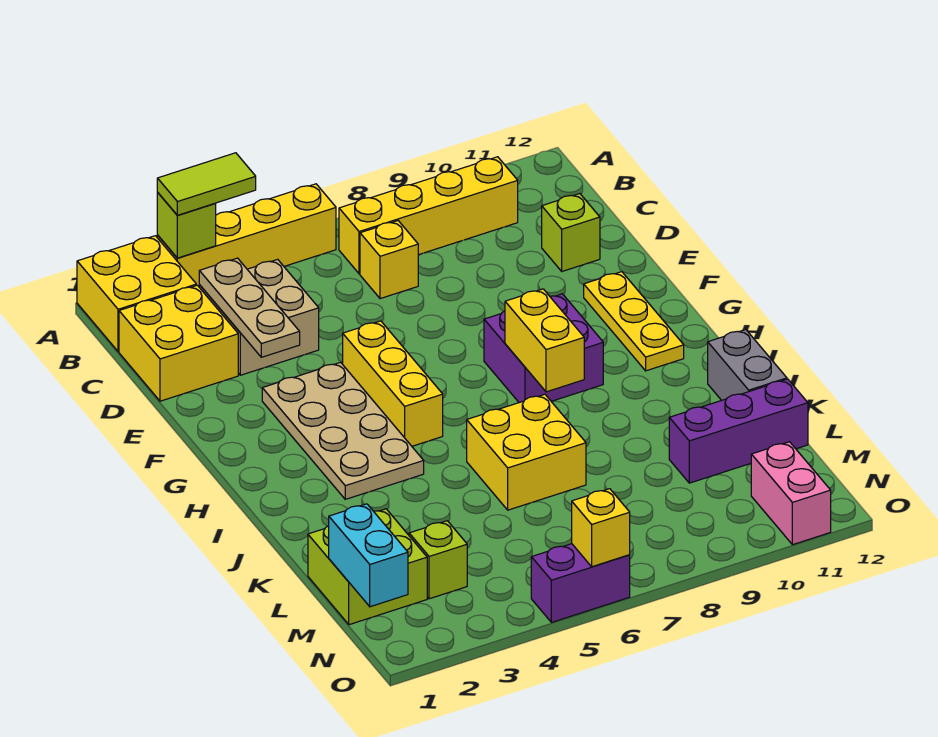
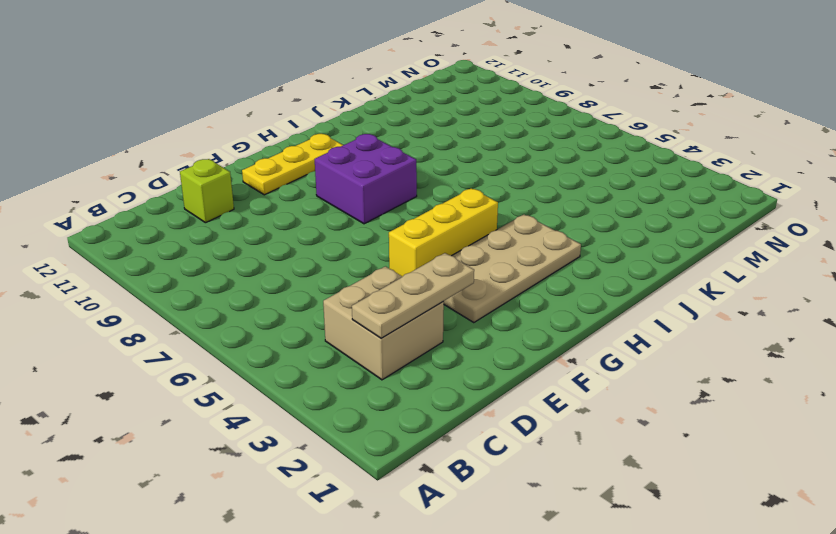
none -> yellow 2x2 brick [77,236,196,352]
none -> yellow 1x4 brick [157,184,336,286]
none -> yellow 1x4 brick [339,157,518,274]

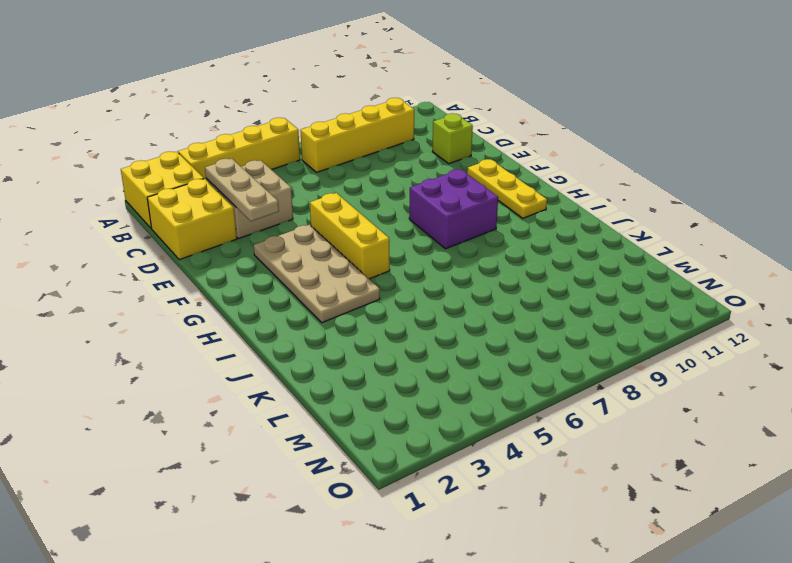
none -> yellow 1x1 brick [360,221,418,299]
none -> yellow 2x2 brick [467,394,586,510]
none -> grey 1x2 brick [708,330,787,400]

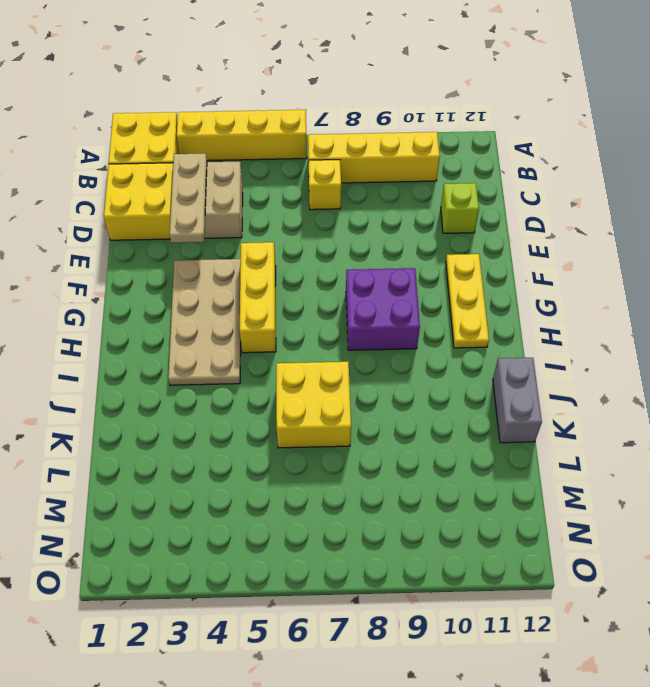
none -> lime 2x2 brick [308,509,427,625]
none -> purple 1x3 brick [669,379,808,483]
none -> lime 1x1 brick [409,521,467,599]

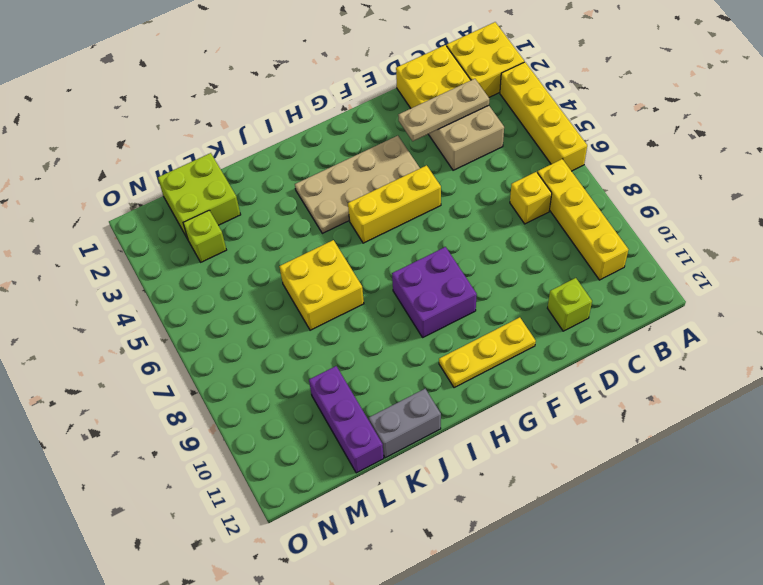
none -> pink 1x2 brick [751,442,831,545]
none -> purple 1x2 brick [531,544,630,622]
none -> lime 1x1 brick [157,193,216,258]

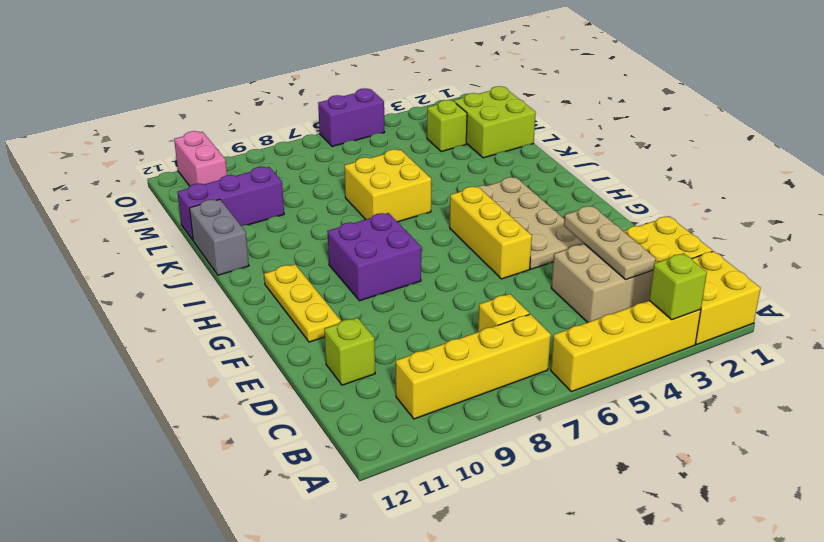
none -> yellow 1x2 brick [505,289,584,392]
none -> cyan 1x2 brick [329,504,408,607]
none -> yellow 1x1 brick [572,489,630,567]

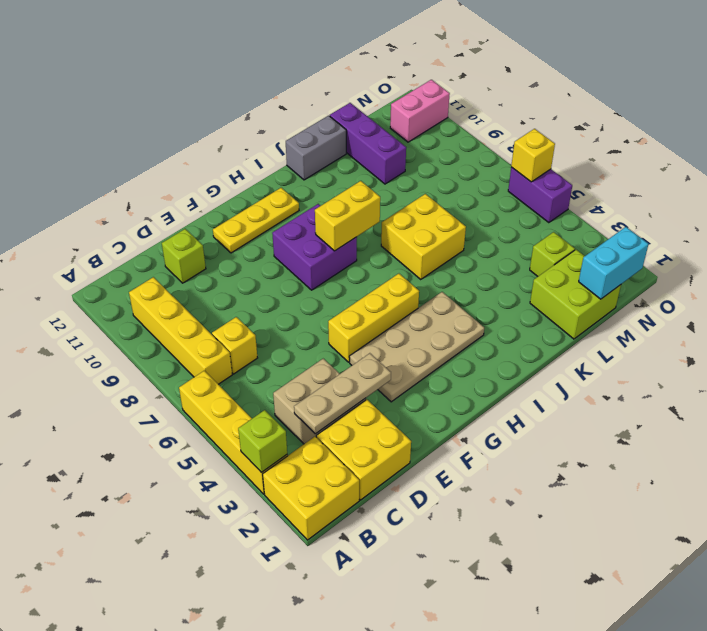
none -> lime 1x2 tile [157,153,256,215]

